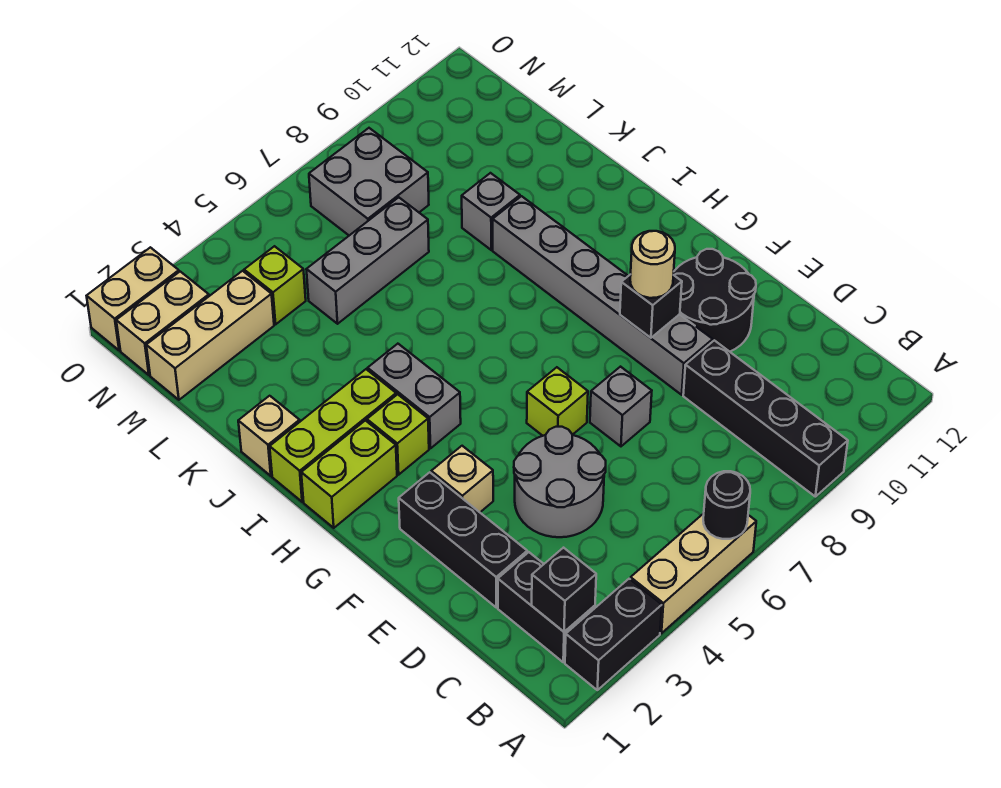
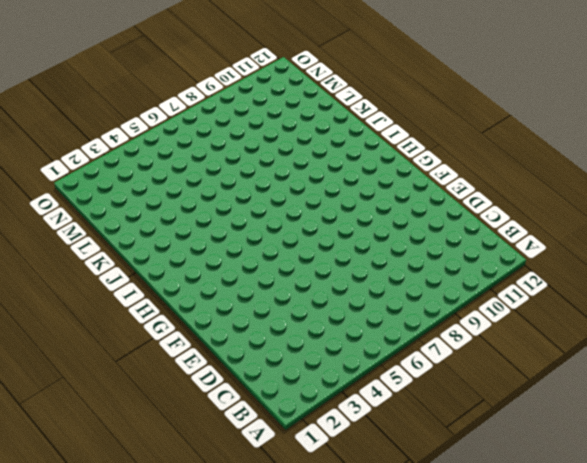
none -> black 1x2 brick [565,579,662,690]
none -> tan 1x3 brick [630,513,756,633]
none -> black 1x4 brick [683,340,848,497]

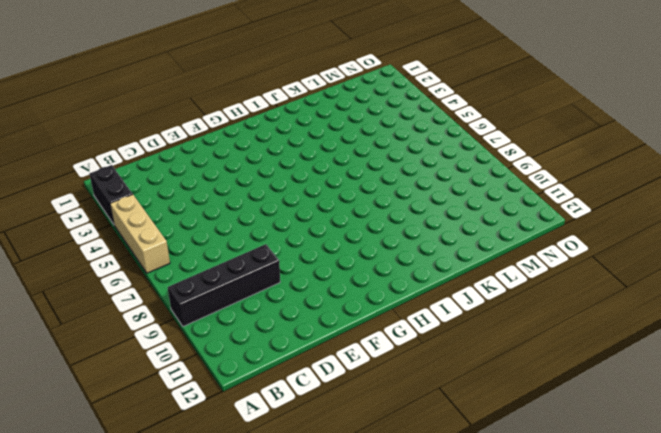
none -> black 1x2 brick [498,552,595,662]
none -> black 1x3 brick [399,472,527,607]
none -> grey 2x2 round brick [514,427,606,537]

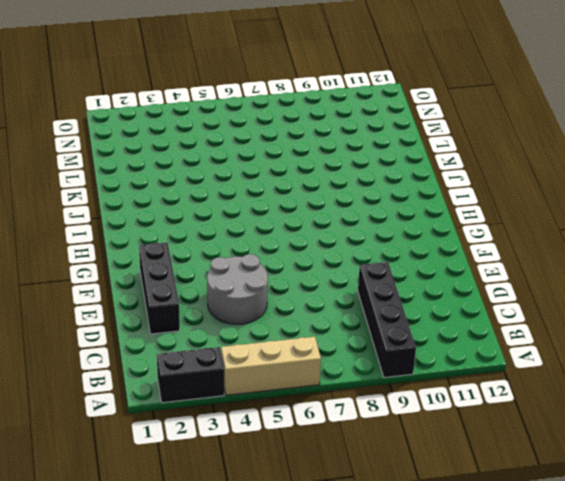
none -> black 1x2 brick [498,552,595,662]
none -> grey 1x1 brick [590,367,652,446]
none -> grey 1x6 brick [493,196,713,395]

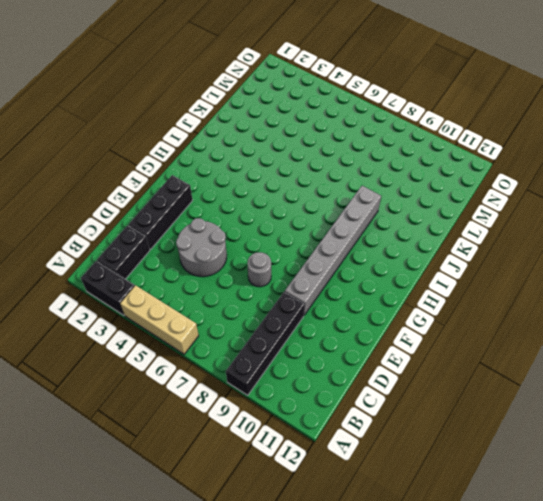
grey 1x1 round brick [247,252,271,287] -> grey 1x1 brick [590,367,652,446]
none -> black 2x2 round brick [674,249,756,352]
none -> tan 1x1 brick [431,446,493,512]
none -> lime 1x1 brick [527,367,588,436]

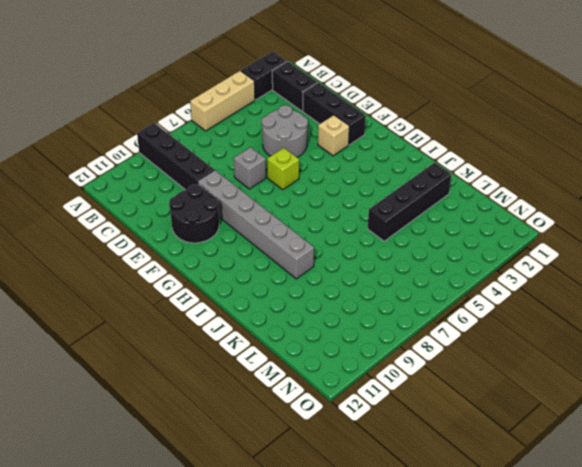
black 1x4 brick [368,162,451,241] -> none
none -> lime 1x2 brick [301,420,397,528]
none -> lime 1x1 brick [367,394,429,475]
none -> grey 1x2 brick [368,344,461,448]

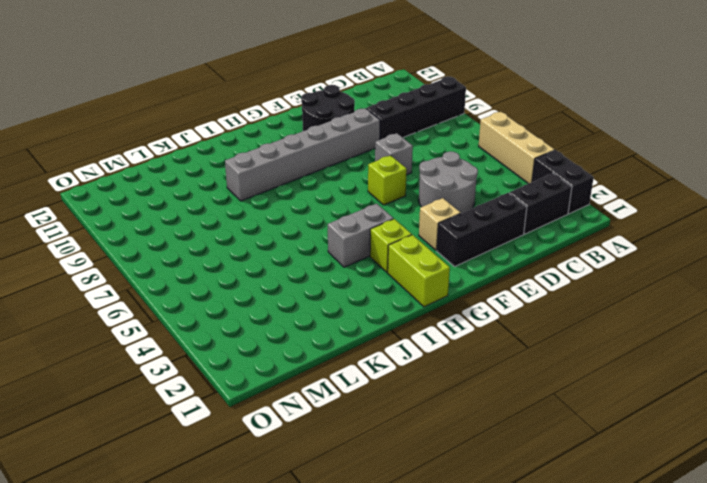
none -> lime 1x3 brick [270,369,396,502]
none -> tan 1x1 brick [238,396,300,476]
none -> grey 1x1 brick [462,173,520,250]

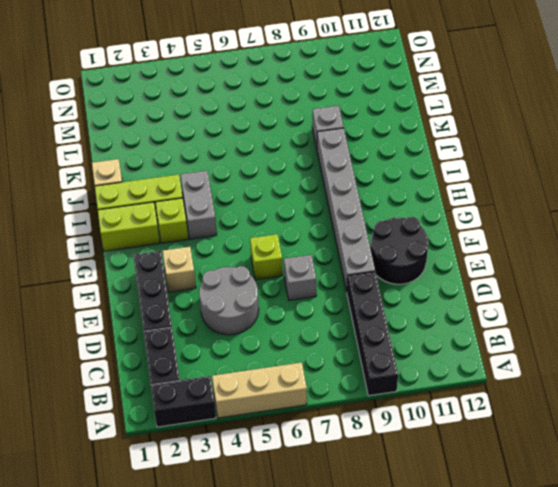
none -> grey 1x3 brick [306,197,429,324]
none -> tan 1x3 brick [146,271,274,400]
none -> lime 1x1 brick [244,246,306,324]

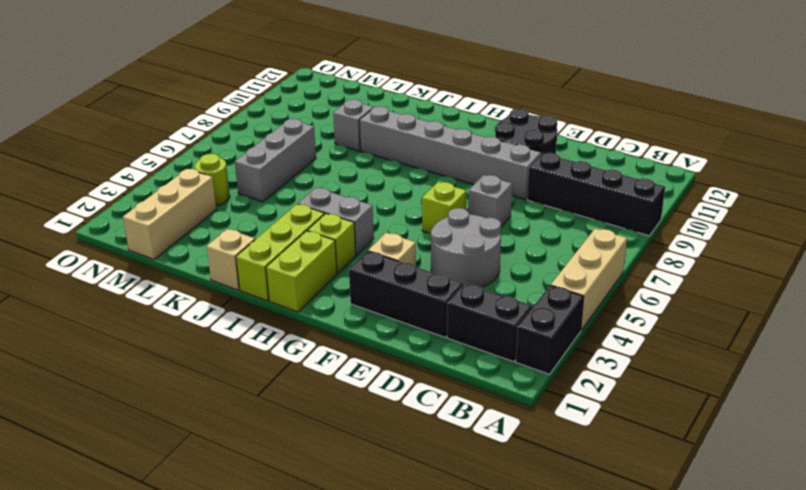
lime 1x1 round brick [195,154,230,206] -> lime 1x1 brick [244,246,306,324]
none -> grey 2x2 brick [309,128,429,235]
none -> tan 1x2 brick [116,272,209,375]
none -> tan 1x2 brick [87,247,179,351]

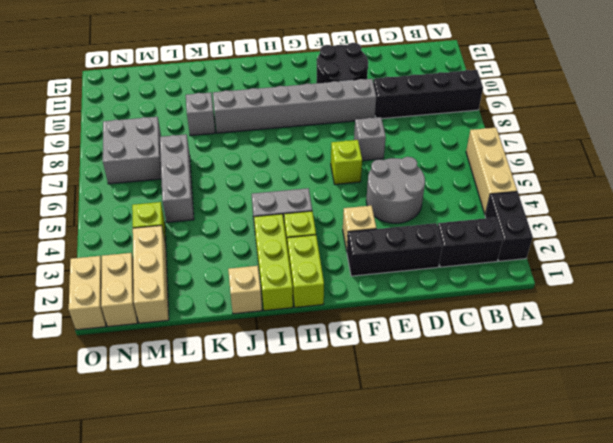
none -> black 1x1 round brick [703,471,750,539]
none -> black 1x1 brick [532,548,596,632]
none -> black 1x1 brick [620,274,682,338]

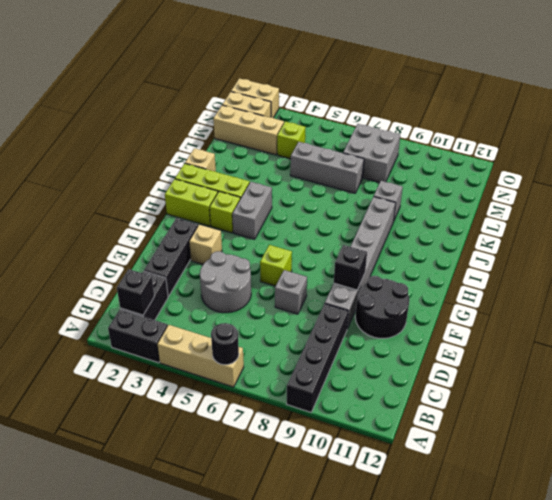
none -> tan 1x1 round brick [630,231,675,298]

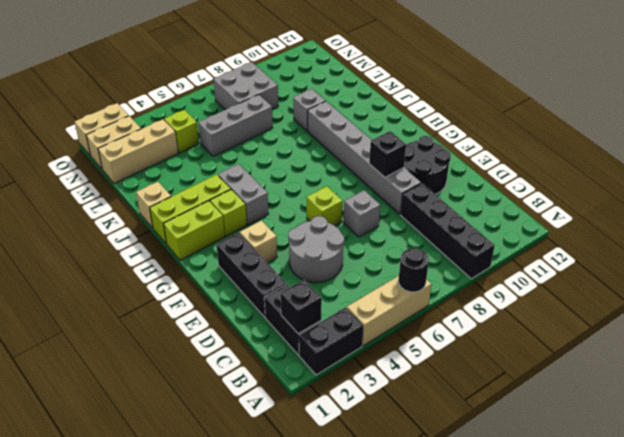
none -> tan 1x1 round brick [630,231,675,298]

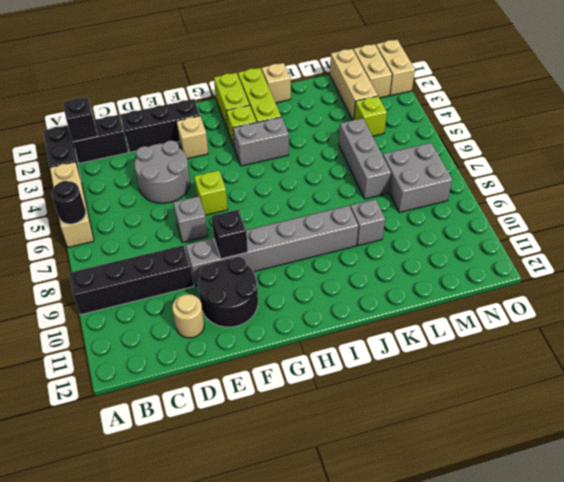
tan 1x1 round brick [172,294,204,338] -> tan 1x1 round brick moved to [630,231,675,298]

